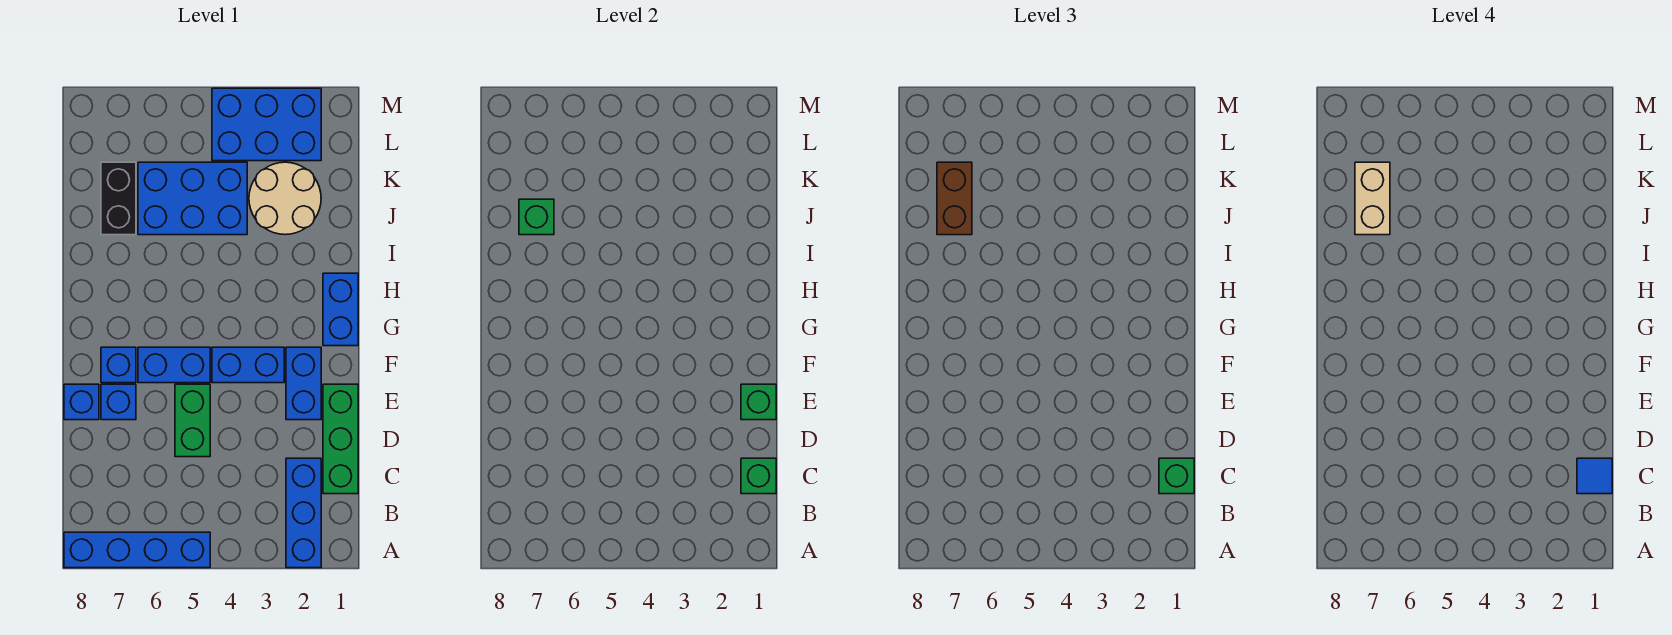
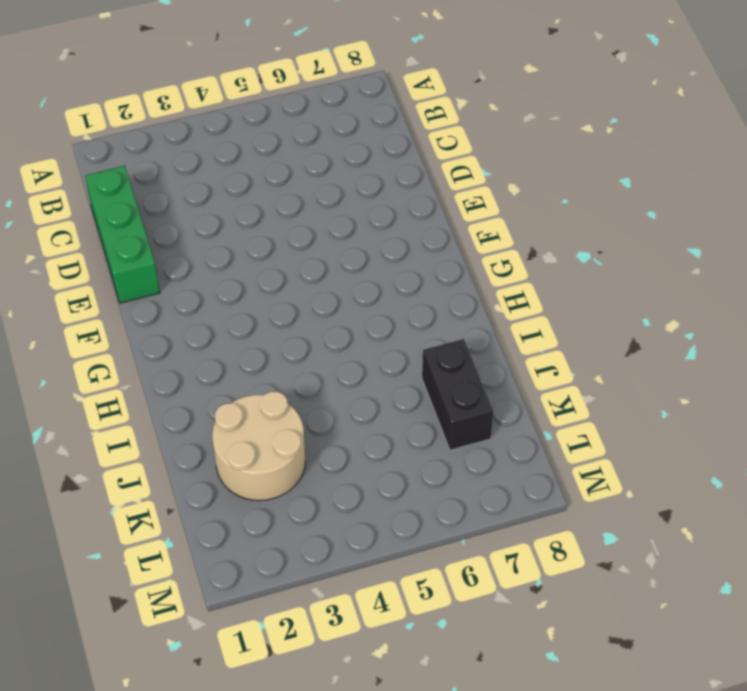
none -> blue 1x3 brick [286,458,321,568]
none -> blue 1x4 brick [64,532,210,568]
none -> green 1x2 brick [175,384,210,457]

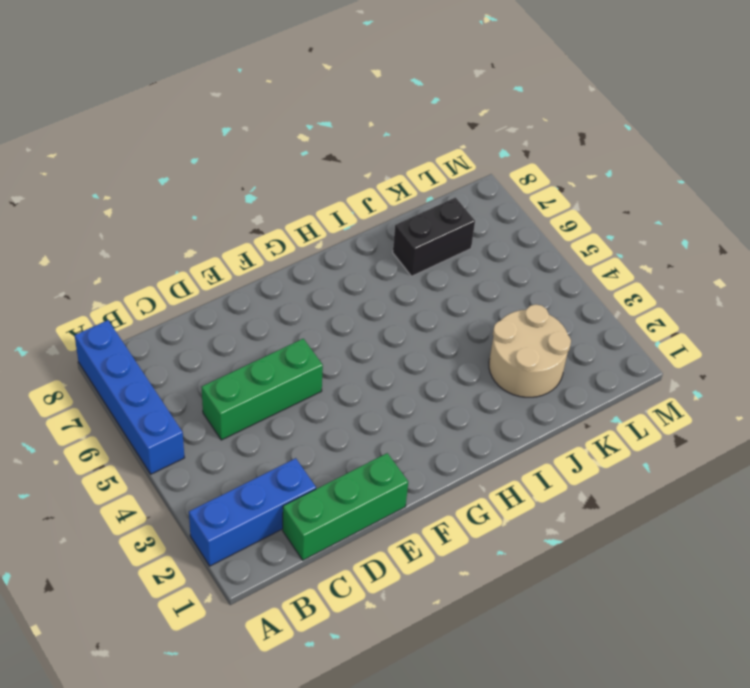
green 1x3 brick [202,339,323,440] -> green 1x2 brick [175,384,210,457]
none -> blue 1x2 brick [286,347,321,420]
none -> blue 1x1 brick [101,384,136,420]
none -> blue 1x1 brick [64,384,99,420]

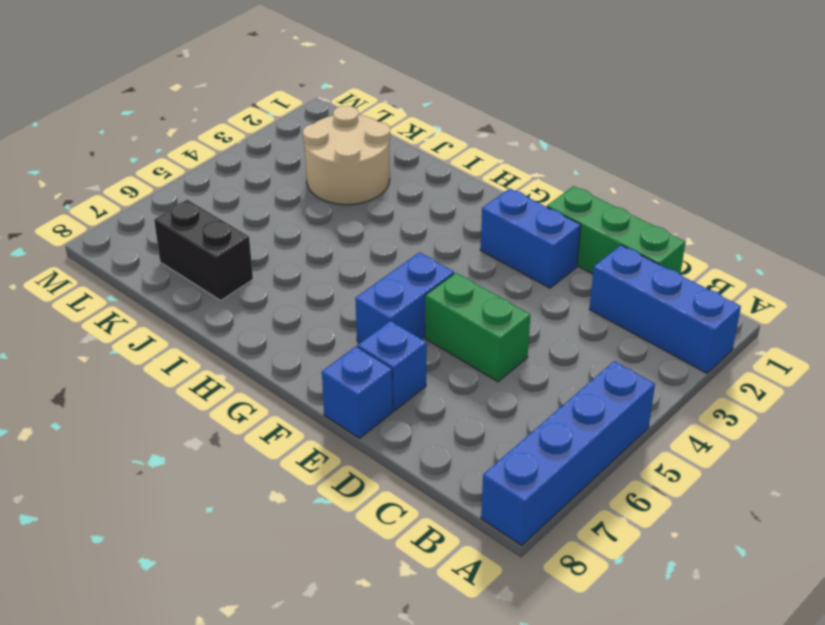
none -> blue 1x2 brick [212,347,284,383]
none -> blue 1x1 brick [101,347,136,383]
none -> blue 1x2 brick [323,273,358,346]

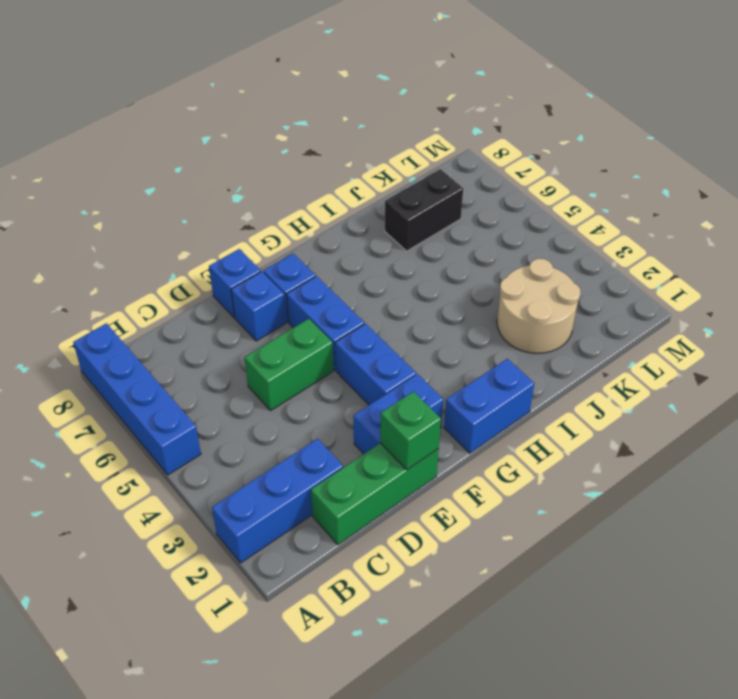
none -> blue 2x3 brick [138,162,247,235]
none -> blue 2x3 brick [212,88,321,161]
none -> green 1x1 brick [741,458,776,494]

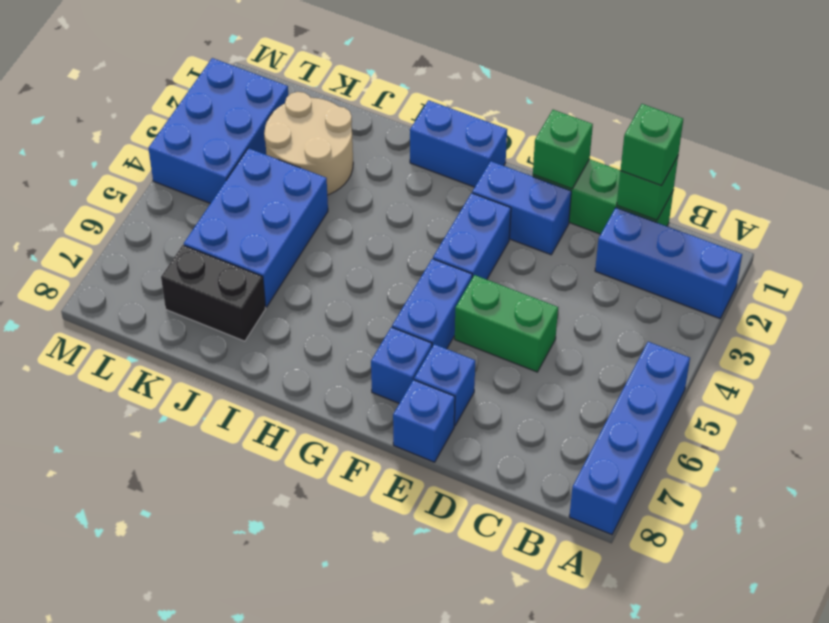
none -> green 1x1 brick [519,199,554,235]
none -> brown 1x2 brick [937,162,972,235]
none -> blue 1x1 tile [1577,458,1612,494]

